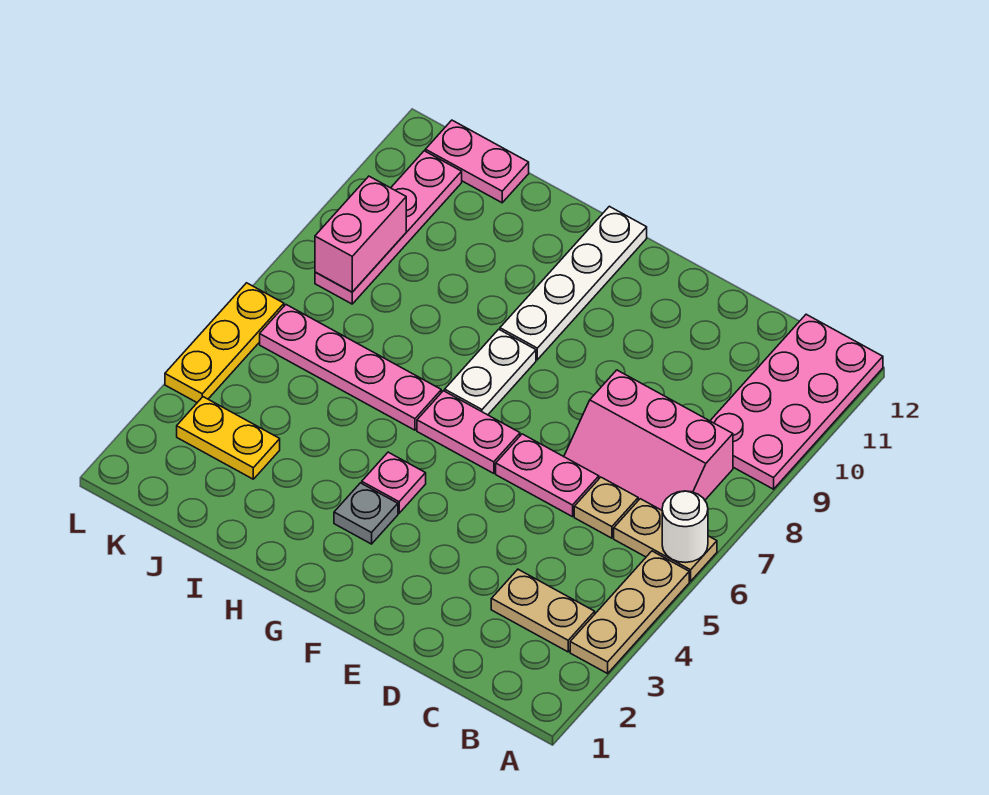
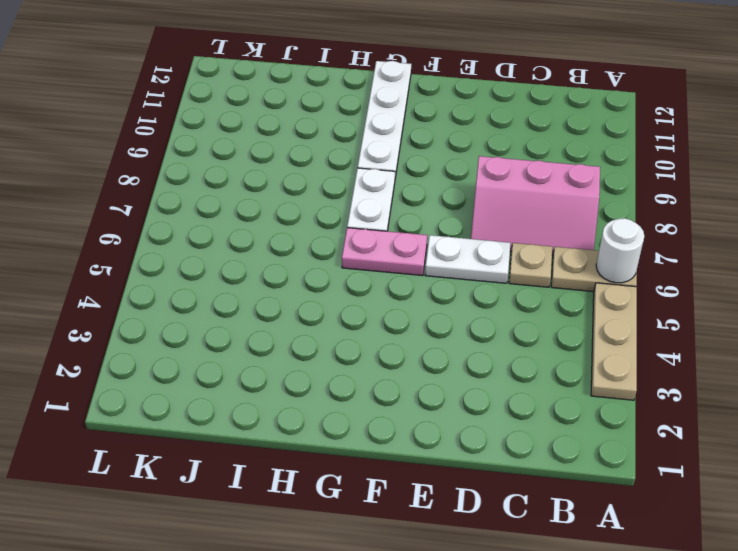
white 1x2 plate [425,235,510,283] -> pink 1x2 plate [496,434,599,517]
none -> pink 2x4 plate [710,314,883,489]
none -> tan 1x2 plate [491,569,595,652]
none -> grey 1x1 plate [334,483,398,544]

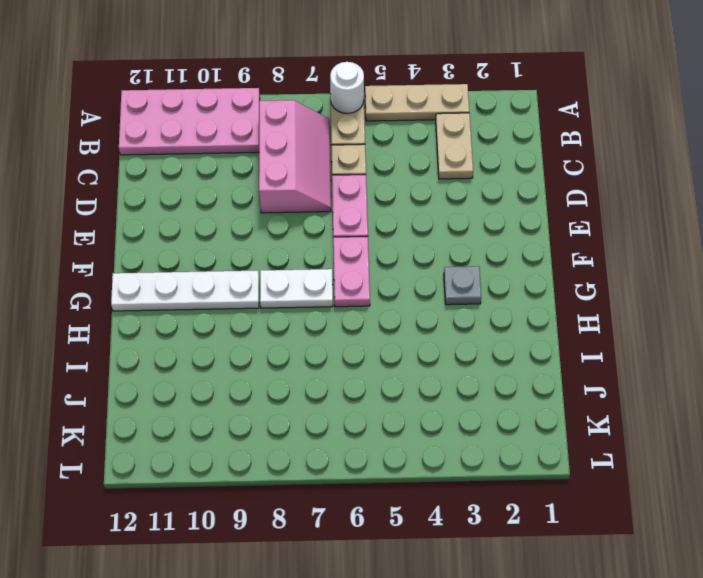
none -> pink 1x1 plate [362,452,426,513]
none -> pink 1x4 plate [260,305,441,430]
none -> yellow 1x2 plate [177,397,280,479]

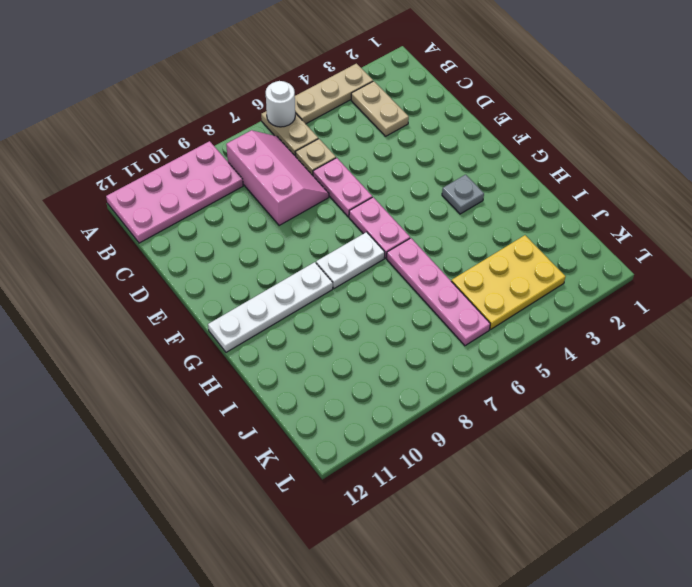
yellow 2x3 plate [451,235,566,329] -> yellow 1x2 plate [177,397,280,479]
none -> pink 1x1 plate [362,452,426,513]
none -> pink 1x2 plate [425,120,529,203]
none -> pink 1x4 plate [315,151,462,304]

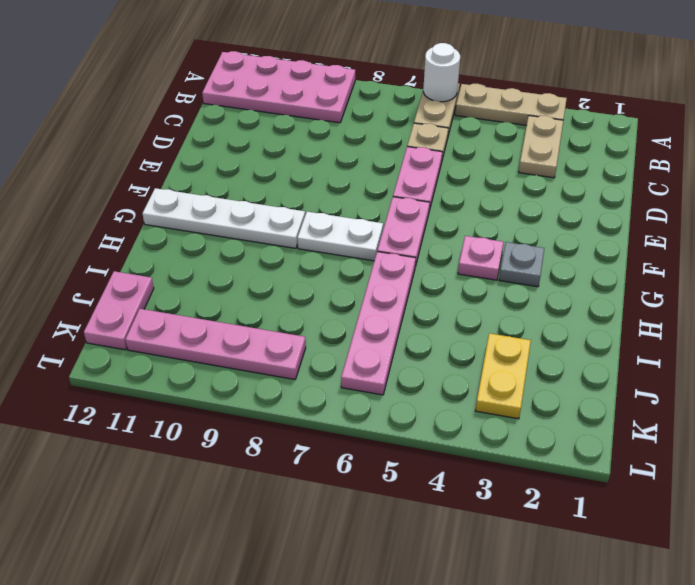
none -> pink 2x3 slope [564,370,733,510]
none -> yellow 1x3 plate [165,283,284,403]
none -> pink 1x2 brick [315,176,406,292]

